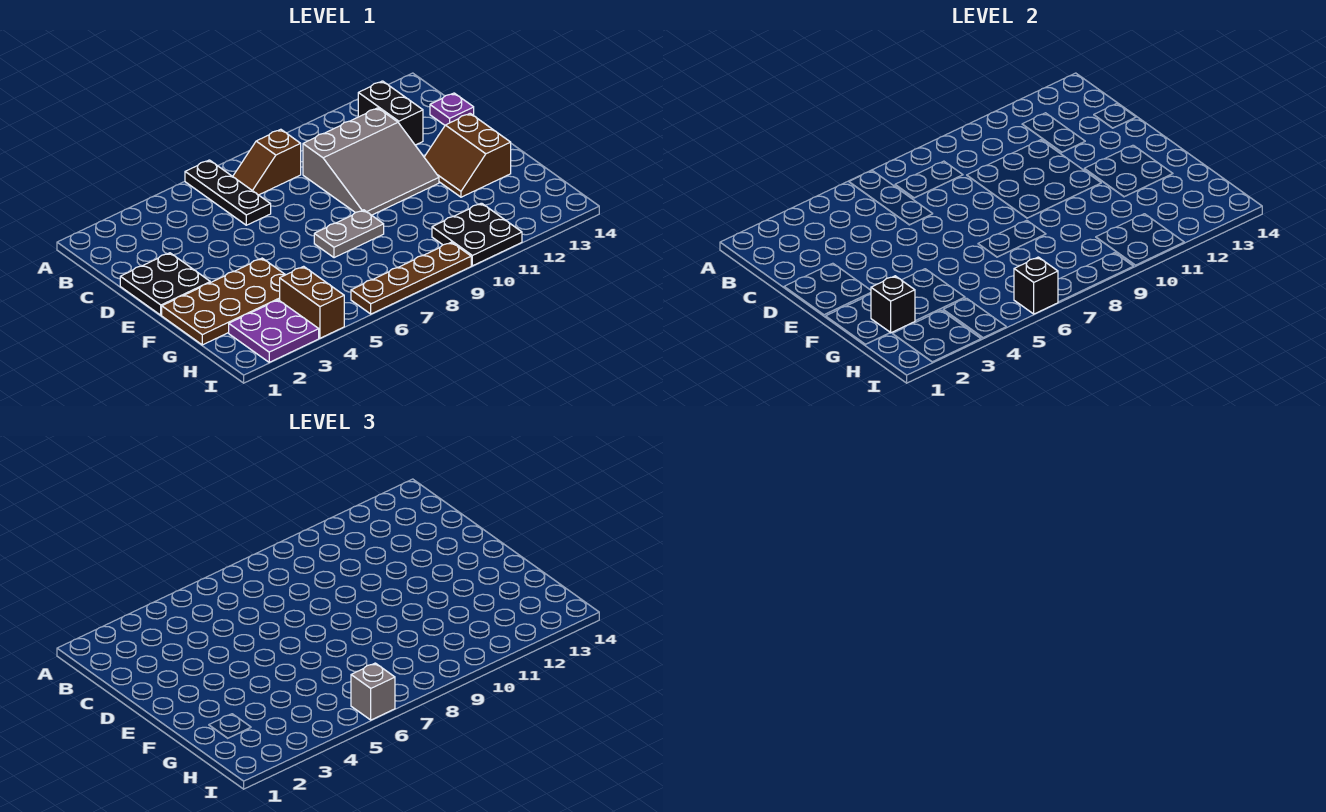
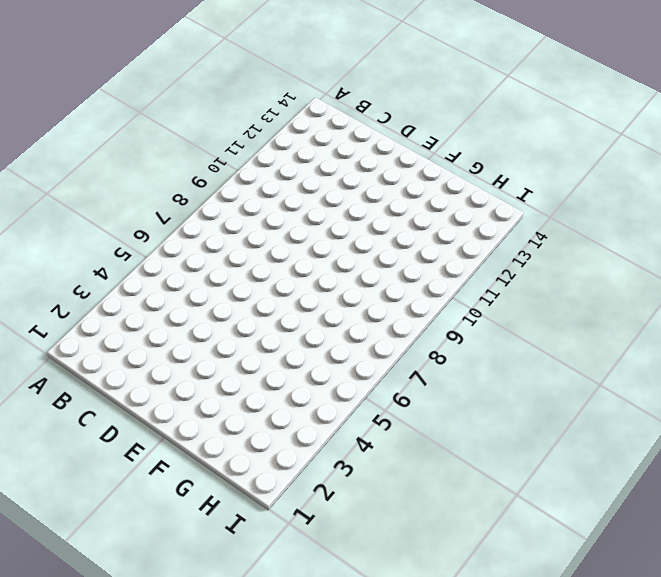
none -> black 1x3 plate [185,160,271,225]
none -> brown 1x2 slope [233,129,301,195]
none -> black 1x2 brick [358,81,423,145]

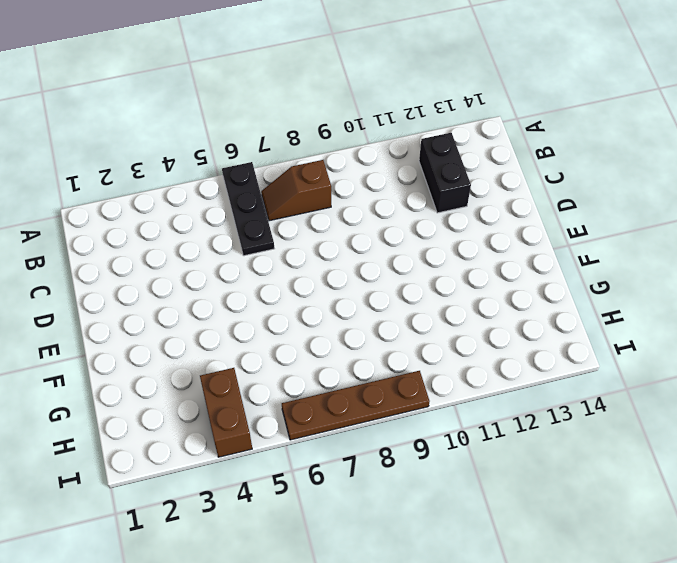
none -> grey 3x3 slope [303,108,439,215]
none -> purple 1x1 plate [430,93,474,125]
none -> black 2x2 plate [120,253,210,315]

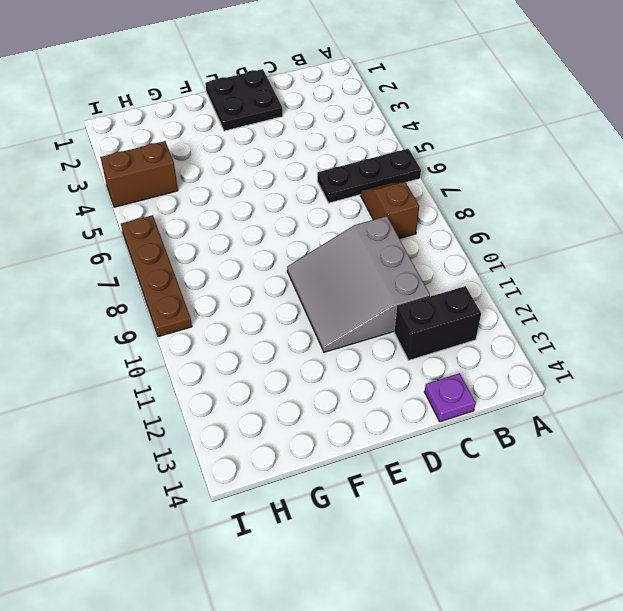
none -> brown 2x2 slope [424,114,511,197]
none -> brown 2x4 plate [162,258,285,345]
none -> grey 1x2 plate [314,210,384,258]

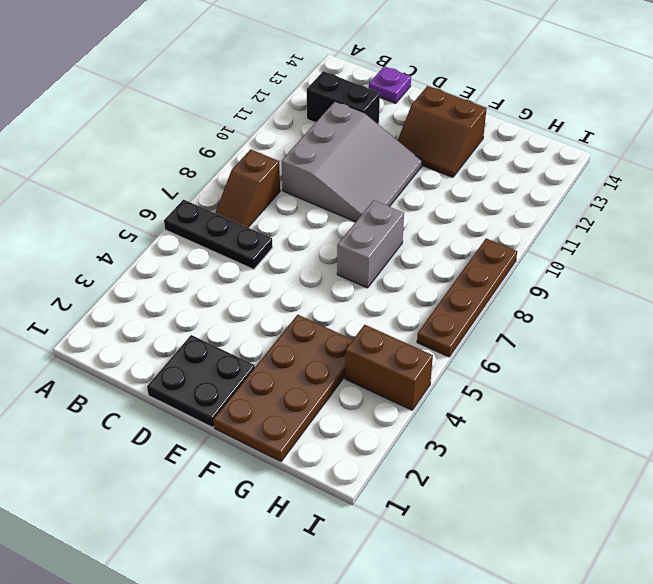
grey 1x2 brick [337,200,404,288] -> grey 1x2 plate [314,210,384,258]
none -> purple 2x2 plate [229,300,319,362]
none -> black 2x2 plate [432,203,522,266]
none -> black 1x1 brick [871,276,915,333]

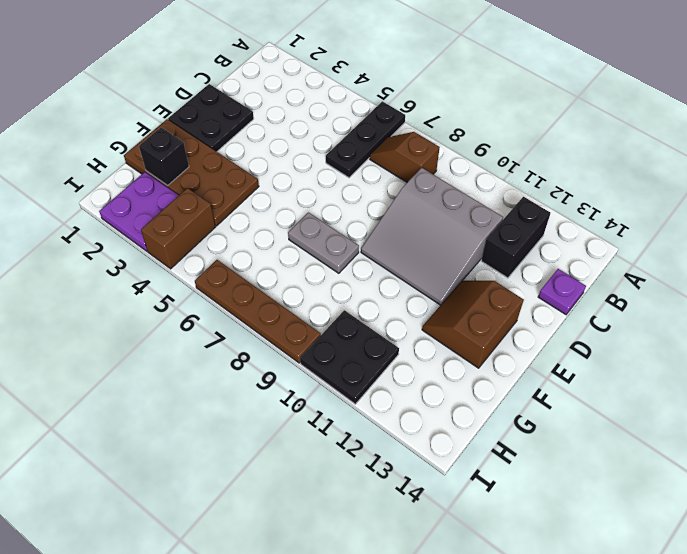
none -> black 1x1 brick [1014,257,1058,314]
none -> grey 1x1 brick [351,663,395,720]

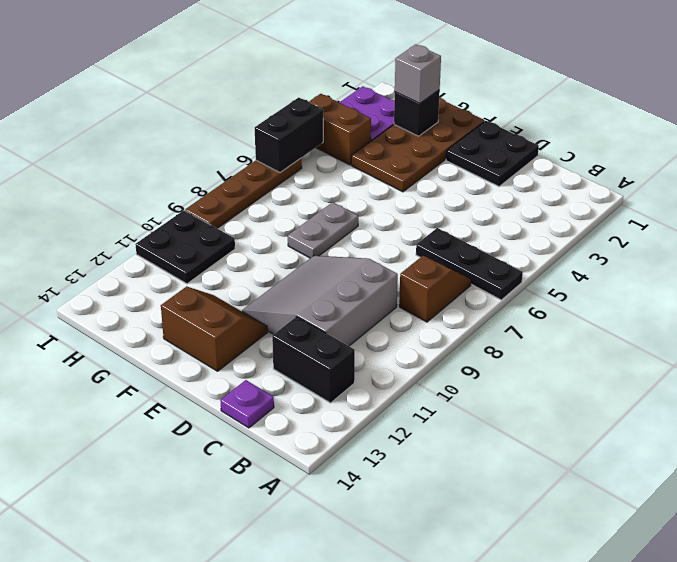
grey 1x1 brick [395,44,441,103] -> grey 1x1 brick moved to [351,663,395,720]
black 1x2 brick [255,98,323,173] -> black 1x1 brick [1014,257,1058,314]

